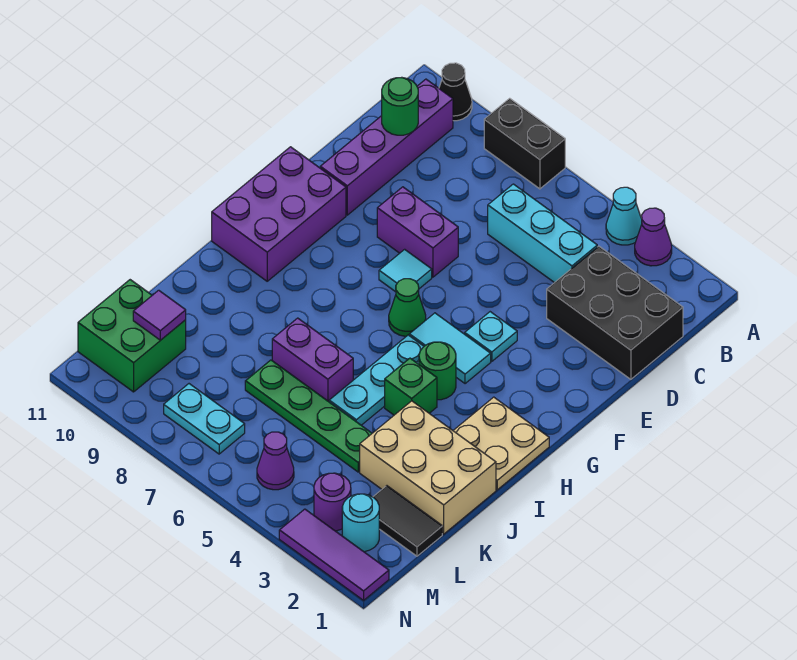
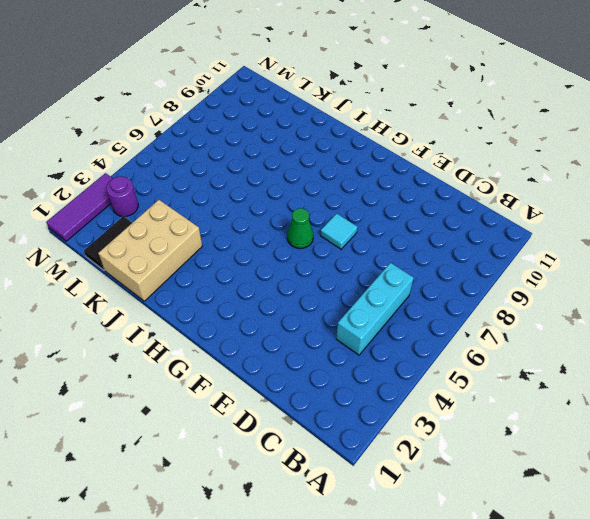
none -> purple 1x1 cone [635,208,672,266]
none -> cyan 1x1 cone [606,187,642,245]
none -> black 1x2 brick [484,98,565,189]

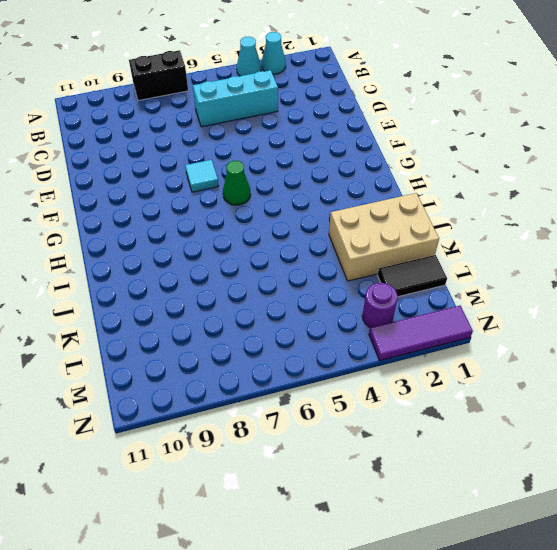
cyan 1x1 cone [261,32,286,74] -> purple 1x1 cone [635,208,672,266]
none -> black 1x1 cone [439,63,472,121]
none -> purple 1x4 brick [320,79,453,215]
none -> black 2x3 brick [547,246,683,379]

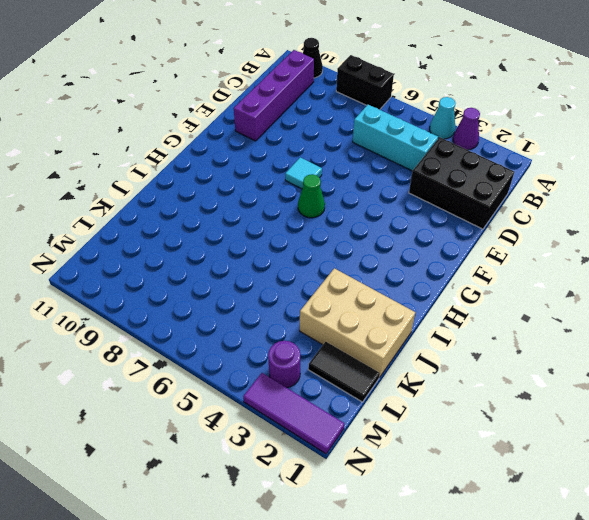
none -> purple 1x2 brick [377,187,458,277]
none -> cyan 1x1 plate [465,312,517,361]
none -> purple 2x3 brick [212,147,346,281]

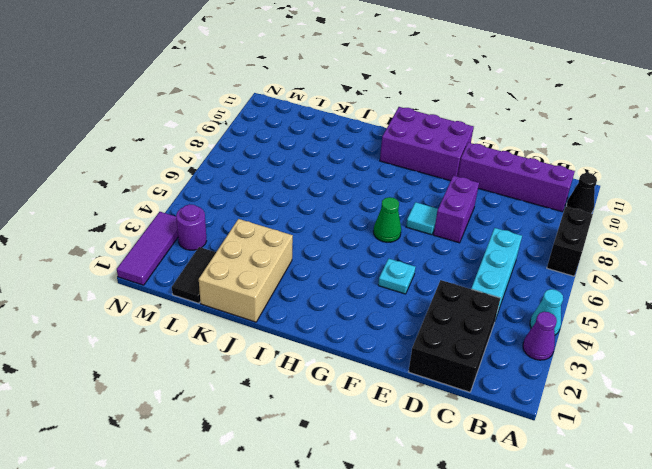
none -> cyan 1x2 tile [409,313,491,384]
none -> tan 2x2 plate [453,397,549,490]
none -> green 1x1 round brick [419,342,456,400]

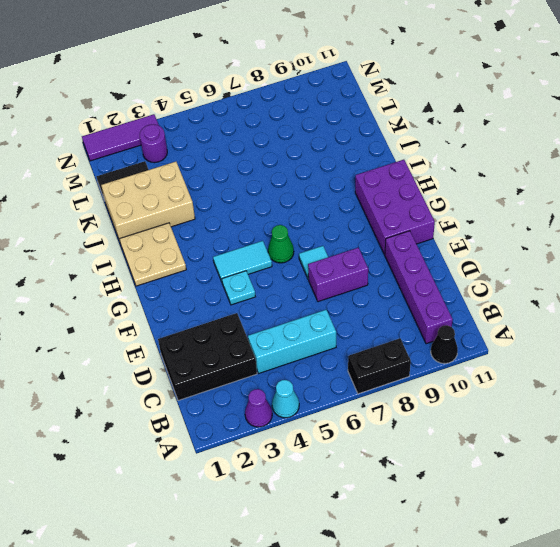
none -> green 1x1 round brick [419,342,456,400]
none -> cyan 1x3 plate [329,335,424,425]
none -> green 1x1 brick [385,358,437,415]

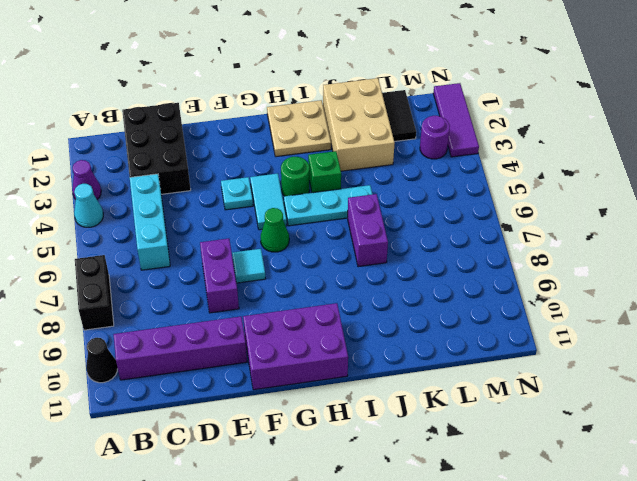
none -> green 1x4 plate [245,360,372,472]
none -> green 2x2 brick [78,280,186,392]
none -> cyan 1x1 round brick [342,494,379,552]

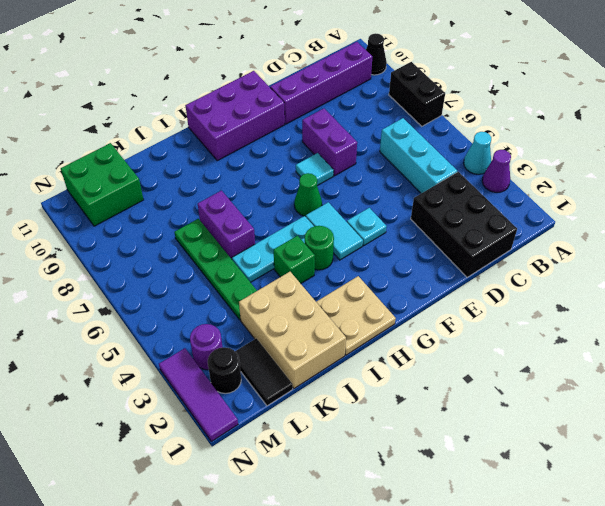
black 1x1 round brick [208,347,241,394] -> cyan 1x1 round brick [342,494,379,552]
none -> purple 1x1 cone [257,432,294,490]
none -> cyan 1x2 plate [164,384,245,454]
none -> green 1x1 round brick [382,78,418,135]

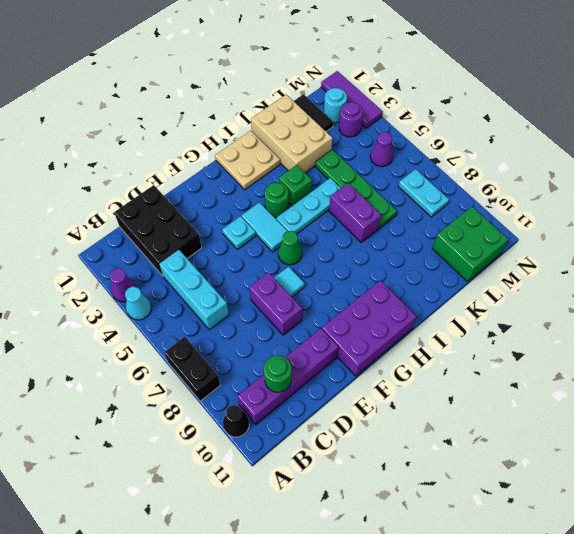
none -> purple 1x1 tile [133,290,186,340]

